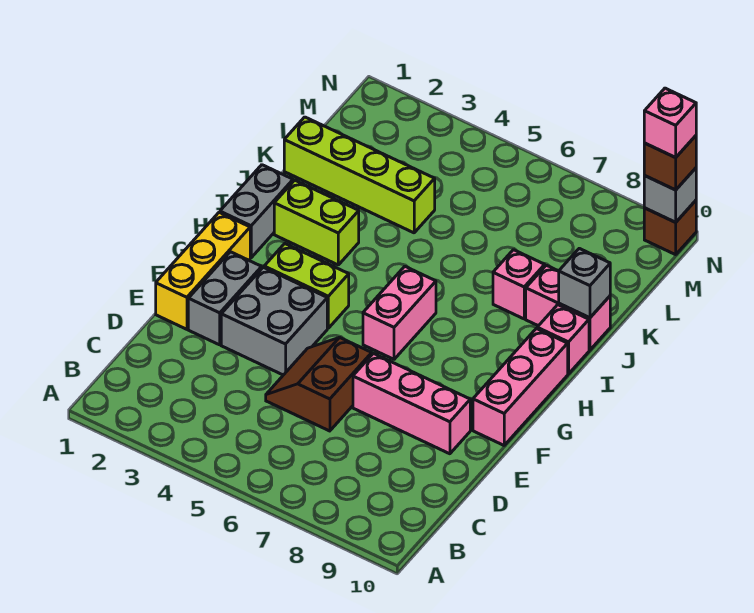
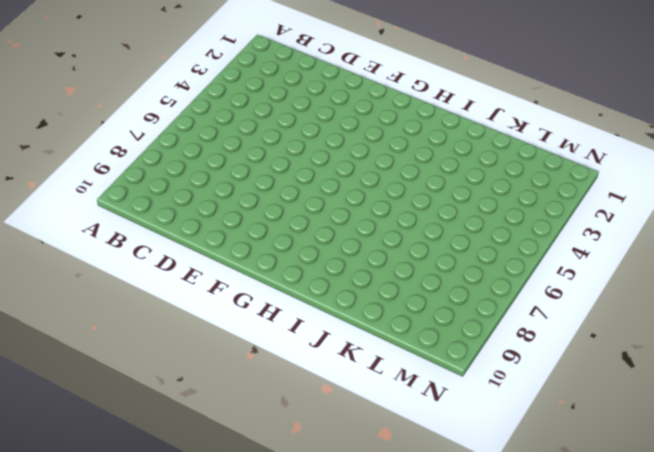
none -> brown 2x2 slope [266,337,372,431]
none -> yellow 1x3 brick [156,213,250,329]
none -> grey 1x2 brick [188,252,262,345]

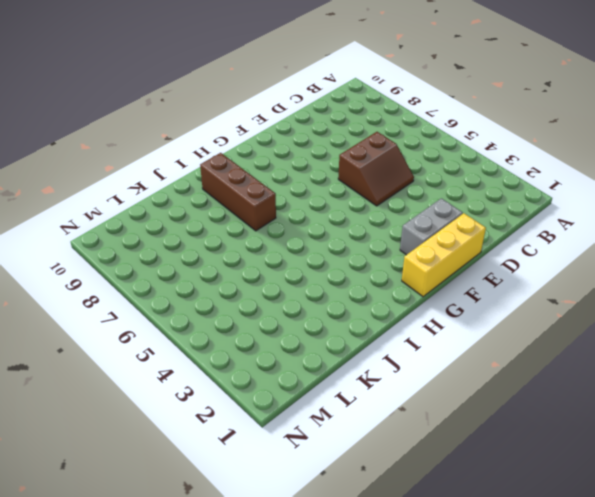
brown 1x3 brick [200,153,276,231] -> none
none -> grey 2x2 brick [221,267,327,375]
none -> pink 1x3 brick [353,353,470,454]
none -> pink 1x3 brick [473,329,568,445]

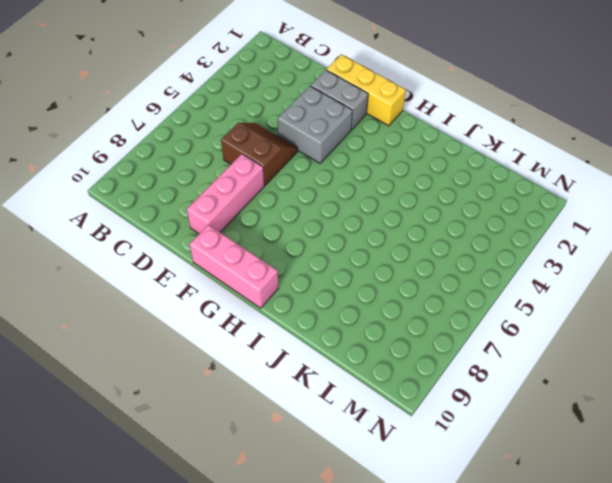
none -> lime 1x2 brick [264,244,349,328]
none -> pink 1x2 brick [363,266,436,359]
none -> grey 1x2 brick [220,165,293,258]

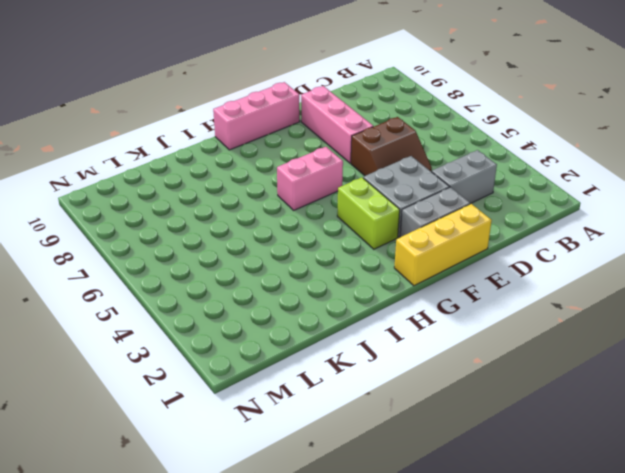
grey 1x2 brick [431,150,497,204] -> grey 1x2 brick moved to [220,165,293,258]
none -> lime 1x2 brick [274,180,359,265]
none -> pink 1x1 brick [537,305,589,374]
none -> pink 1x1 brick [493,250,545,319]

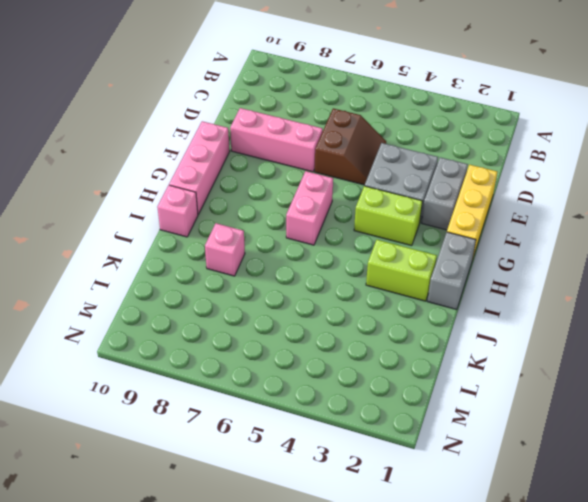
none -> pink 1x2 brick [526,265,610,350]
none -> lime 1x4 brick [284,117,435,233]
none -> brown 1x1 brick [644,201,696,255]

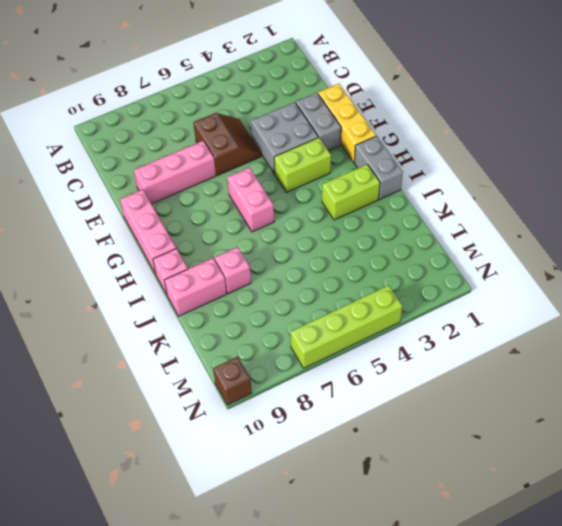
lime 1x4 brick [291,285,402,368] -> lime 1x4 brick moved to [284,117,435,233]
none -> grey 1x1 brick [559,248,610,318]
none -> grey 1x1 brick [644,168,696,222]
none -> brown 1x1 brick [644,136,696,190]

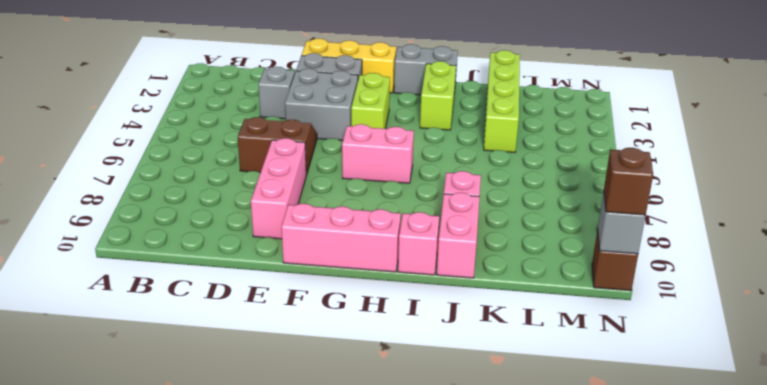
grey 1x1 brick [258,67,295,119] -> grey 1x1 brick moved to [559,248,610,318]
none -> pink 1x1 brick [644,88,696,158]

